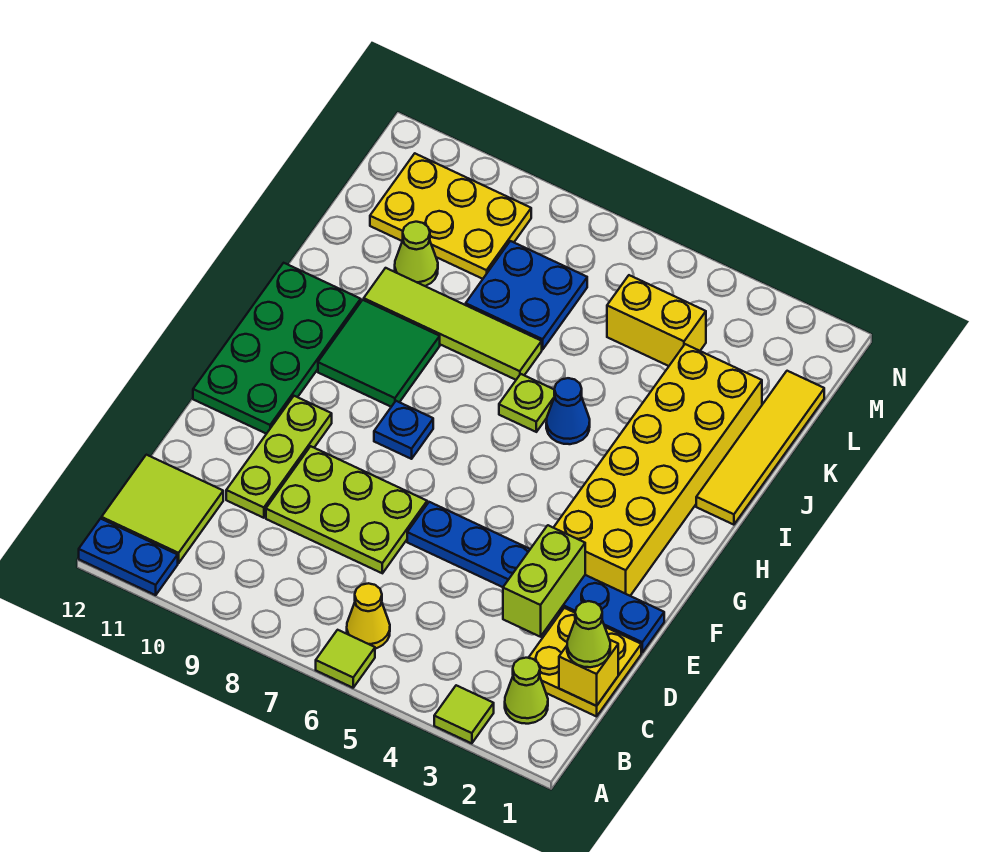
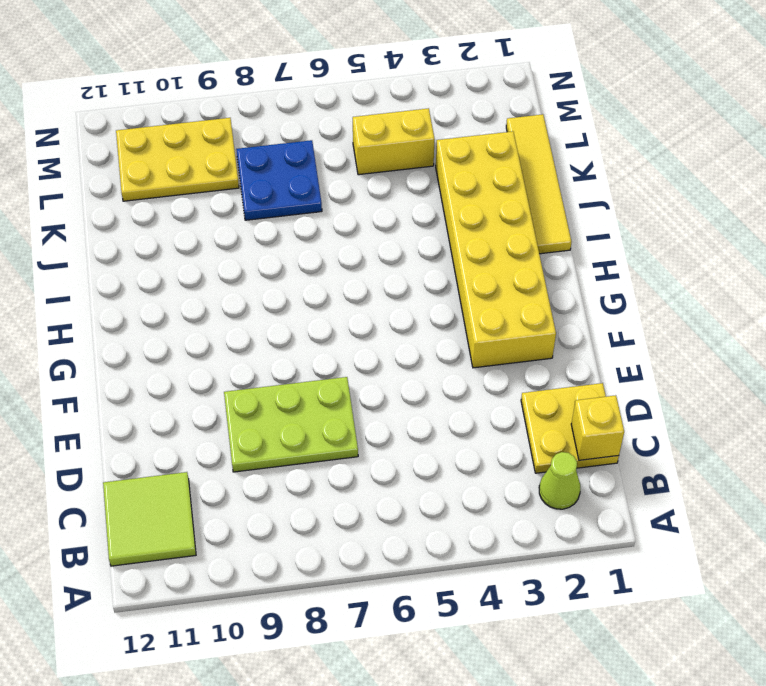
none -> lime 1x1 tile [434,685,494,743]
none -> lime 1x1 tile [316,630,375,688]
none -> blue 1x2 plate [79,519,178,595]

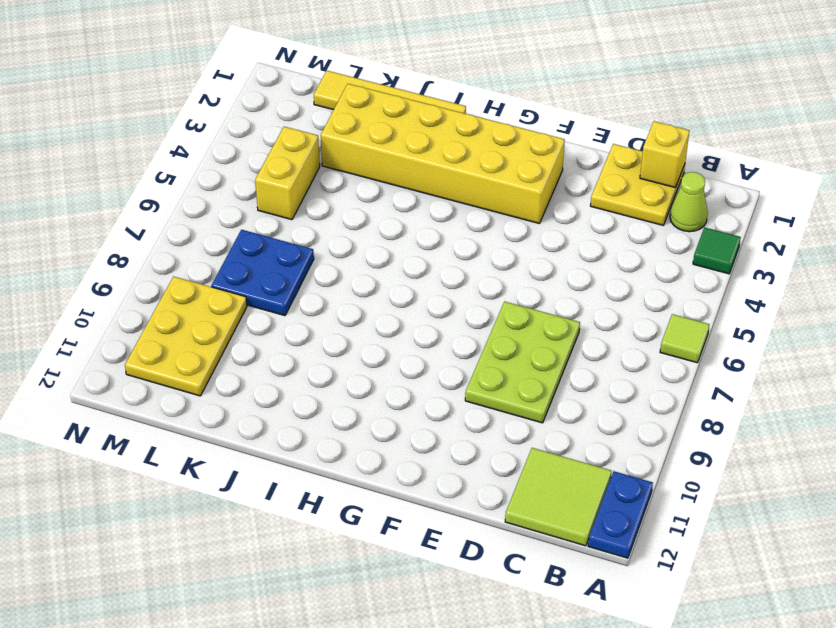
green 1x1 tile [693,227,741,274] -> lime 1x1 tile [434,685,494,743]
none -> yellow 1x1 cone [347,583,390,648]
none -> lime 1x3 plate [226,396,332,518]
none -> blue 1x6 plate [407,502,664,652]

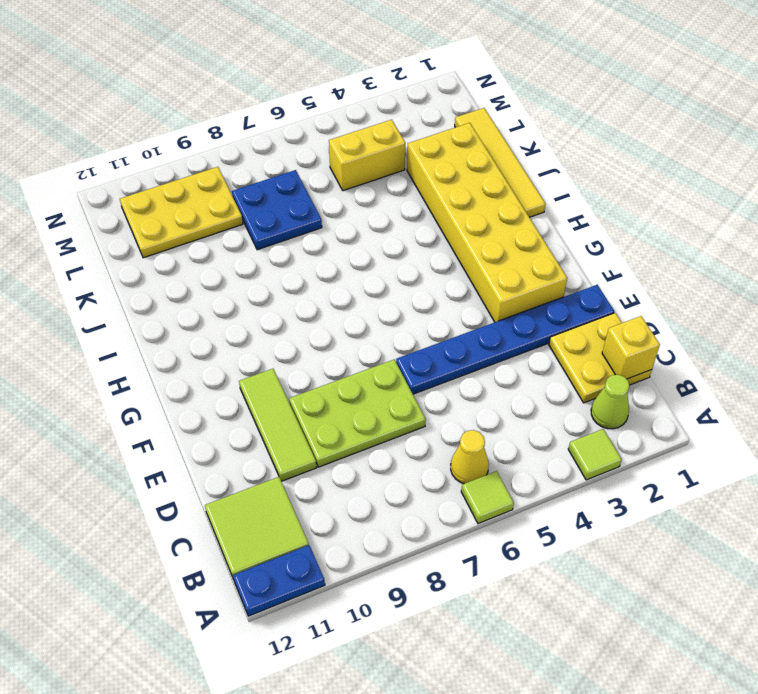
lime 1x3 tile [239,369,317,481] -> lime 1x3 plate [226,396,332,518]
none -> green 2x4 plate [193,263,361,434]
none -> blue 1x1 plate [374,401,433,459]
none -> green 2x2 tile [318,300,440,407]

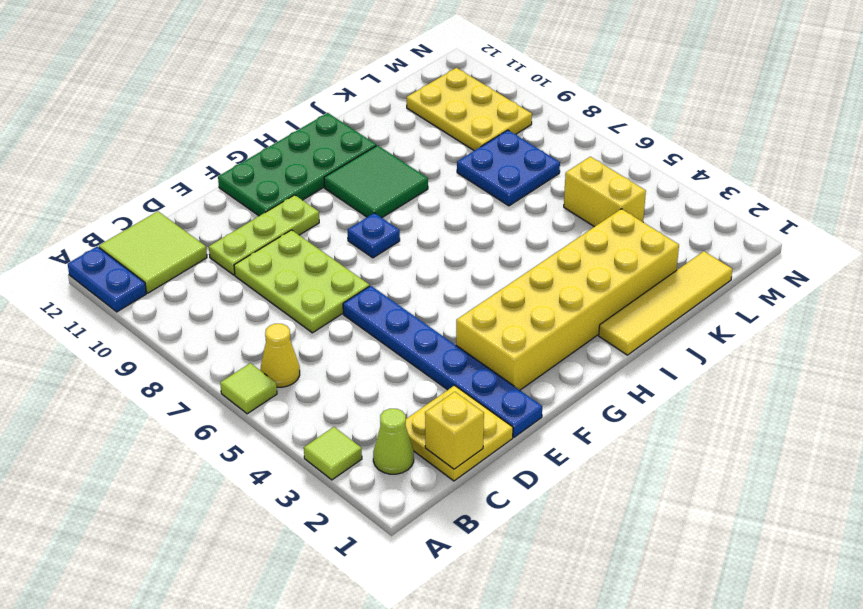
none -> blue 1x1 cone [546,378,590,444]
none -> lime 1x1 plate [499,374,555,432]
none -> lime 1x4 tile [364,268,542,380]

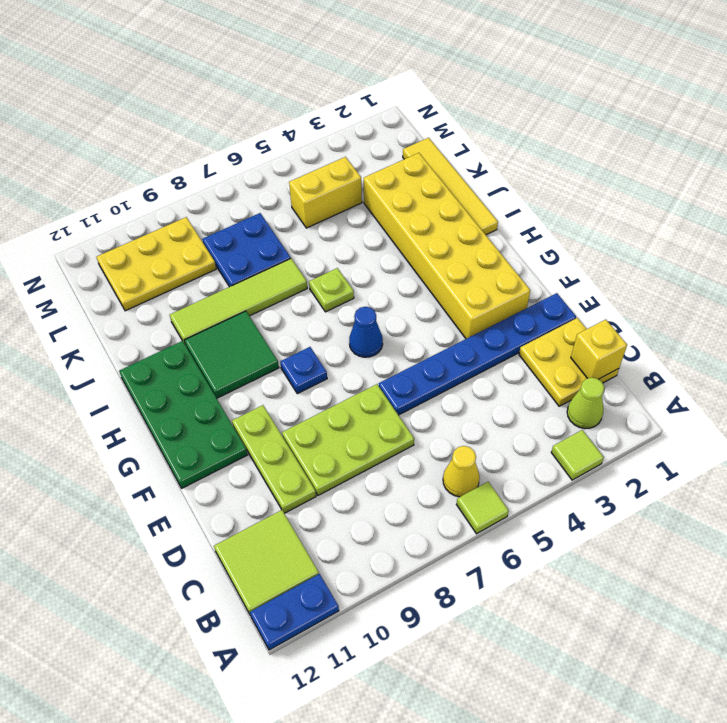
blue 1x1 cone [349,307,383,357] -> blue 1x1 cone moved to [546,378,590,444]
none -> lime 1x1 cone [395,222,438,286]
none -> lime 1x2 brick [503,525,585,637]
none -> lime 1x1 cone [567,601,610,667]

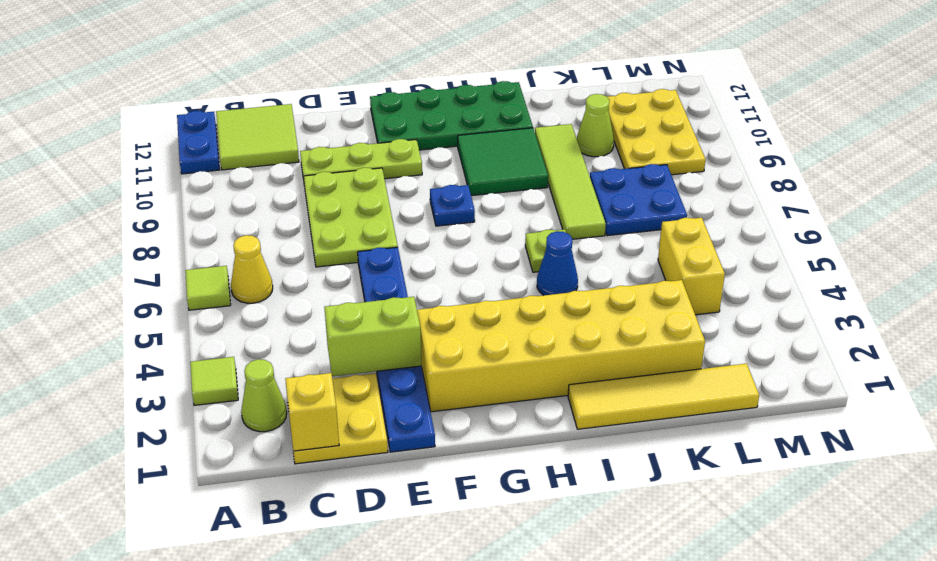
none -> lime 1x1 cone [567,601,610,667]

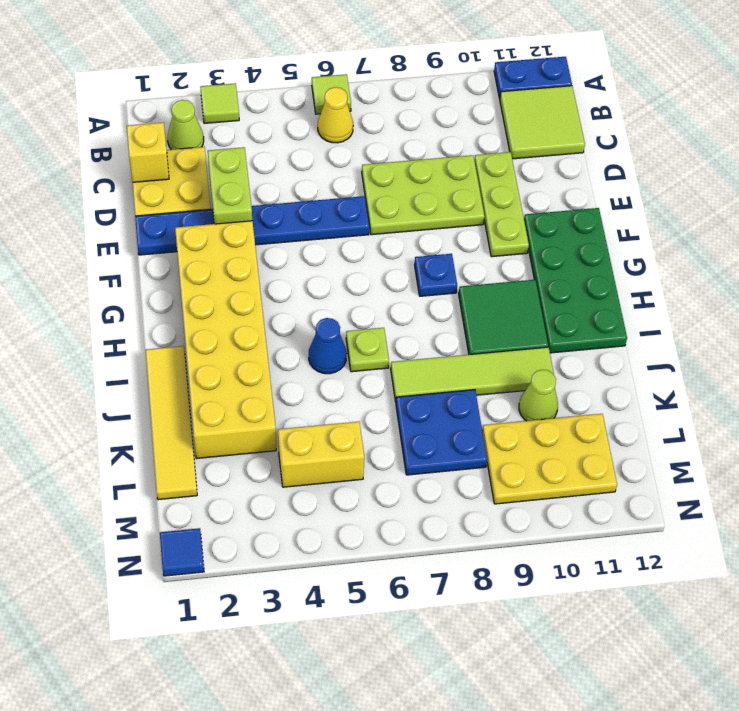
blue 1x1 tile [160,528,204,576] -> none
none -> lime 1x1 cone [567,601,610,667]

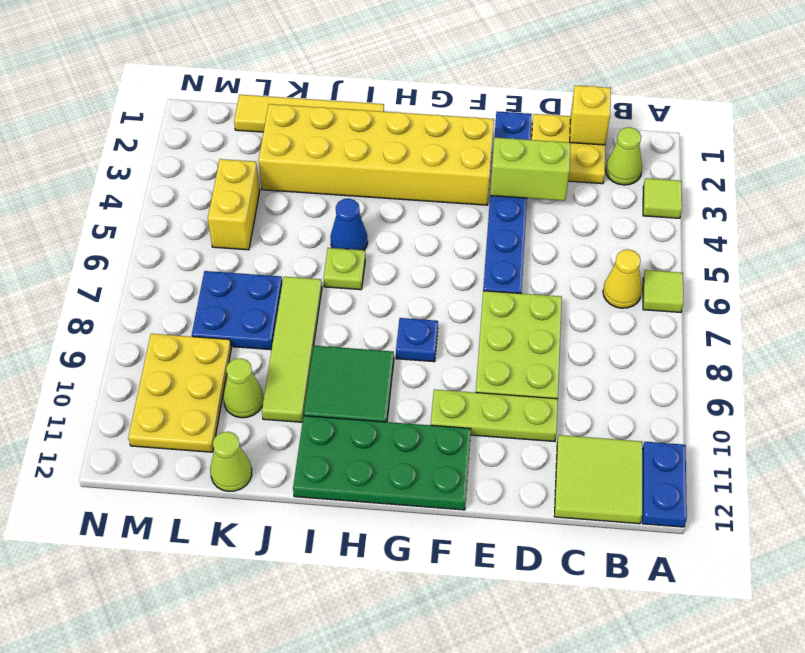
lime 1x1 cone [210,432,252,491] -> lime 1x1 cone moved to [567,601,610,667]

